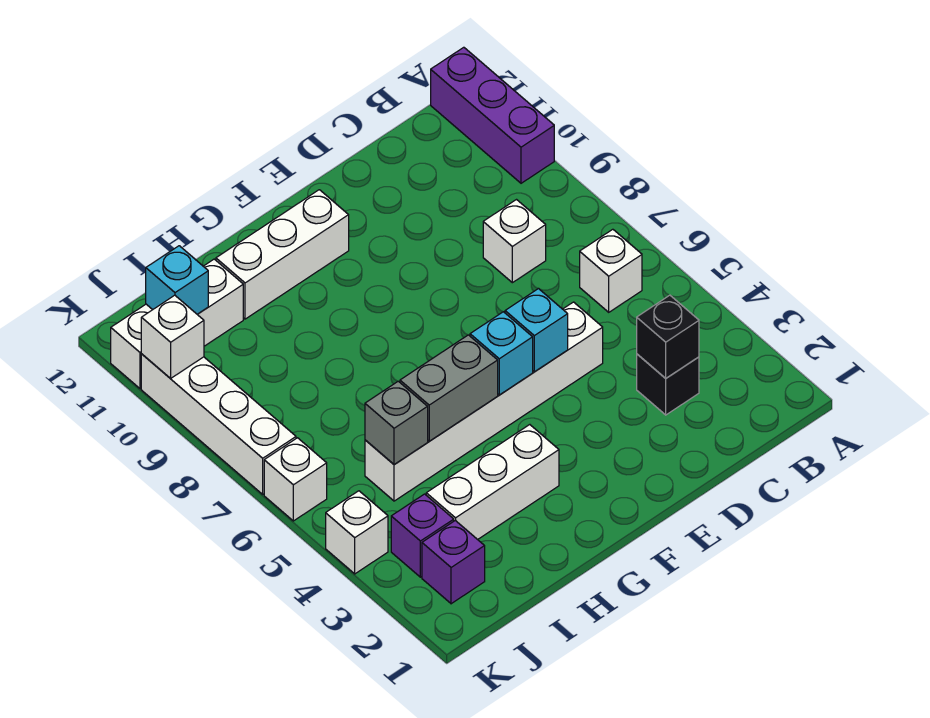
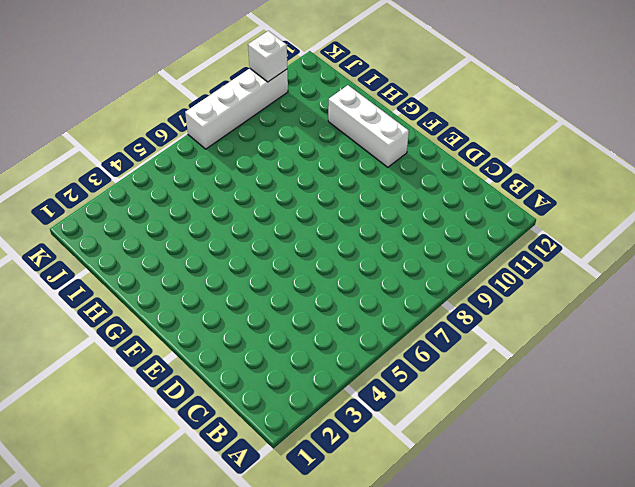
none -> purple 1x3 brick [431,47,554,183]
none -> white 1x1 brick [580,229,642,312]
none -> black 1x1 brick [637,354,699,415]

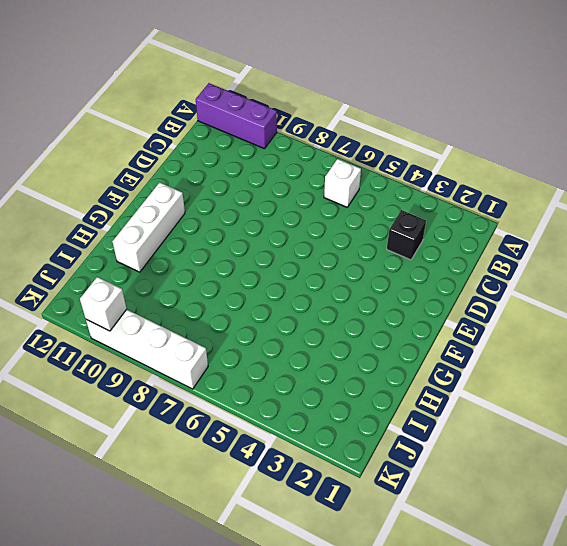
none -> white 1x1 brick [483,200,546,283]
none -> white 1x6 brick [365,302,603,501]
none -> white 1x3 brick [426,425,559,540]

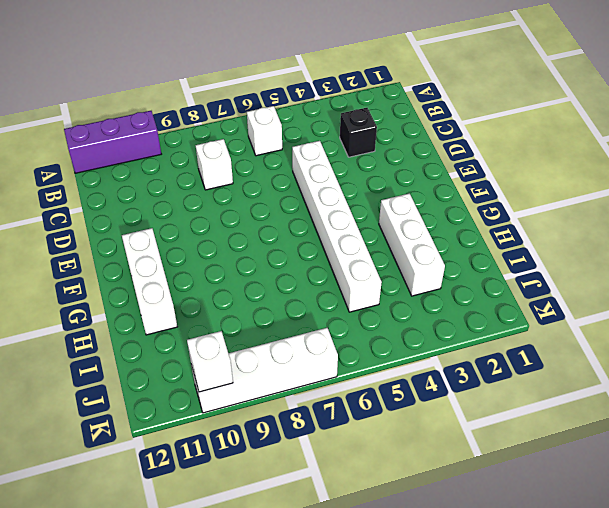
none -> white 1x3 brick [111,259,243,389]
none -> purple 1x1 brick [422,520,485,604]
none -> purple 1x1 brick [391,494,454,577]

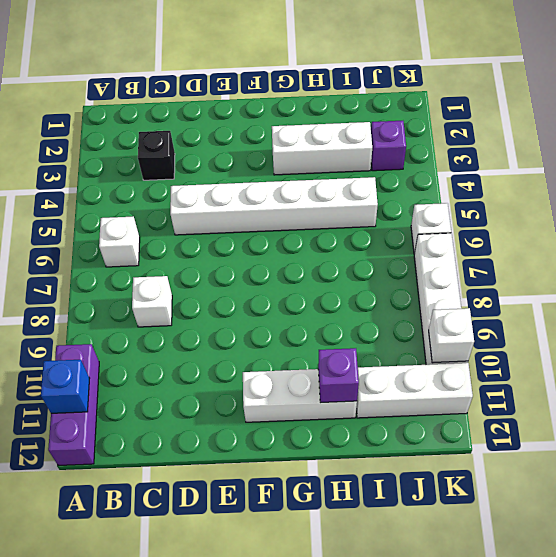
blue 1x1 brick [41,360,90,413] -> none
purple 1x1 brick [318,348,359,403] -> purple 1x1 brick moved to [422,520,485,604]
none -> white 1x1 brick [326,491,388,574]
none -> black 1x1 brick [637,295,699,378]
none -> cyan 1x1 brick [505,289,568,372]

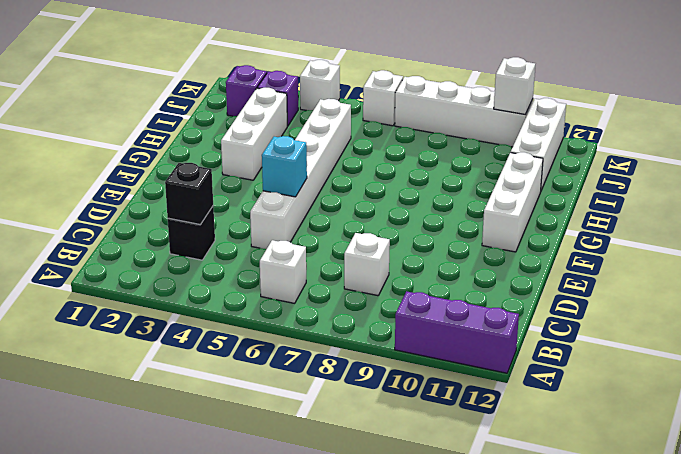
none -> cyan 1x1 brick [470,312,533,395]
none -> grey 1x2 brick [400,335,498,441]
none -> grey 1x1 brick [365,381,428,465]

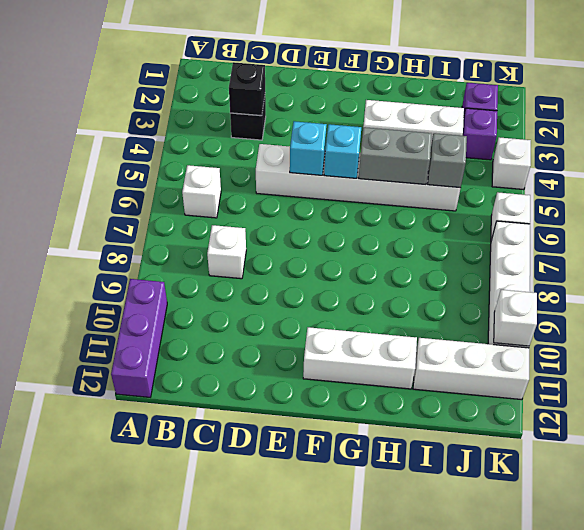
none -> cyan 1x1 brick [146,246,208,314]

